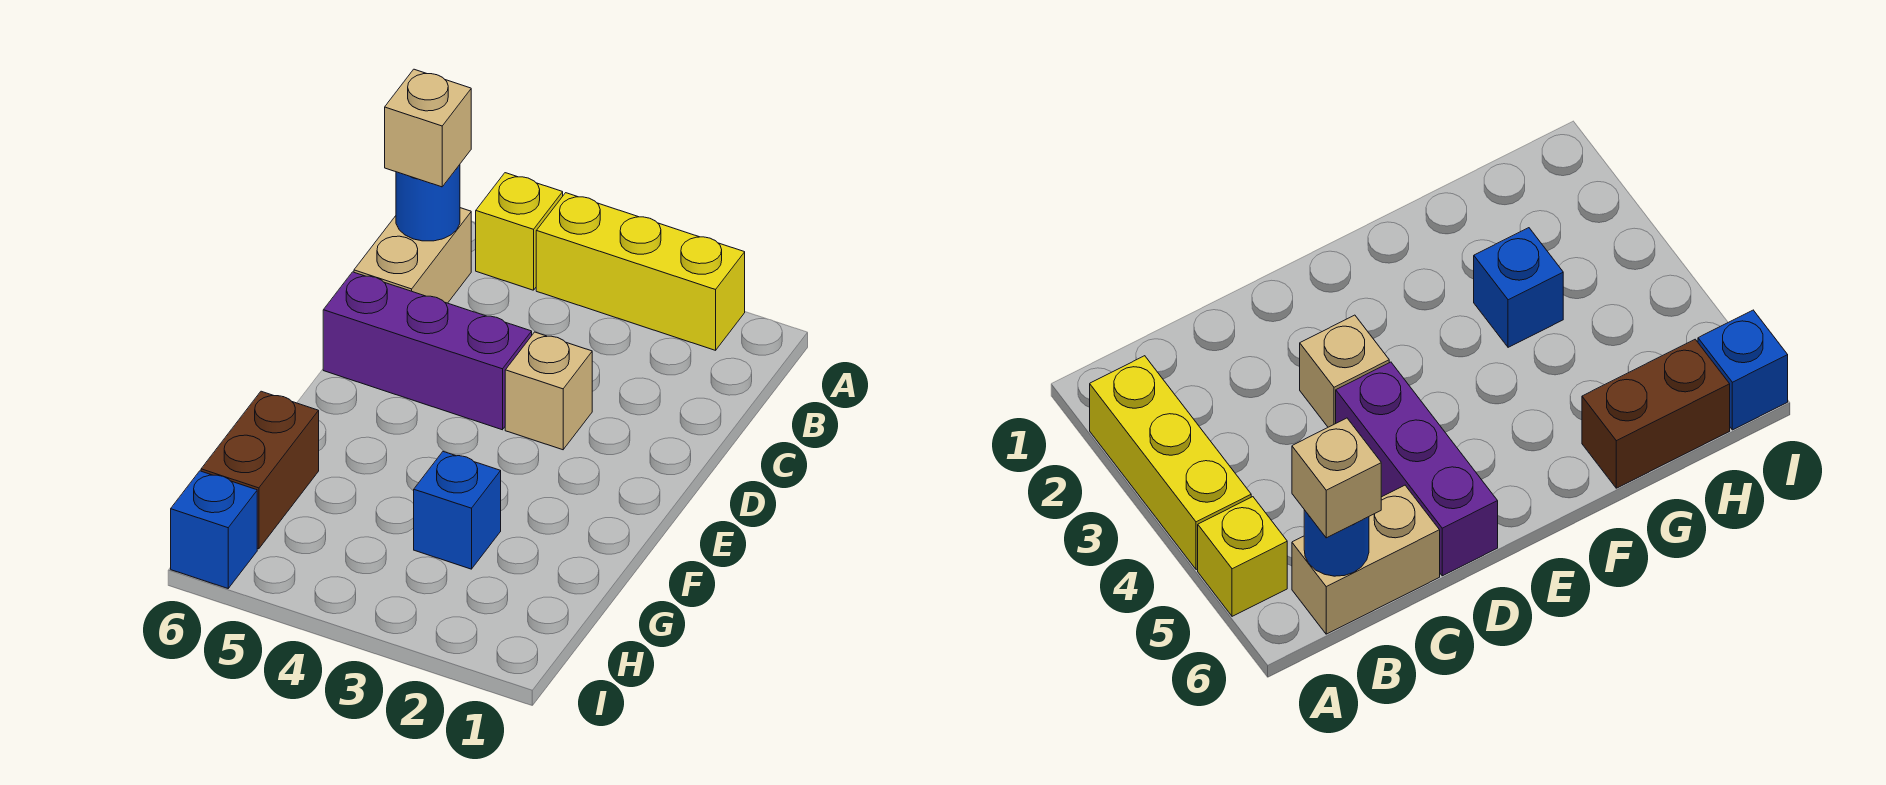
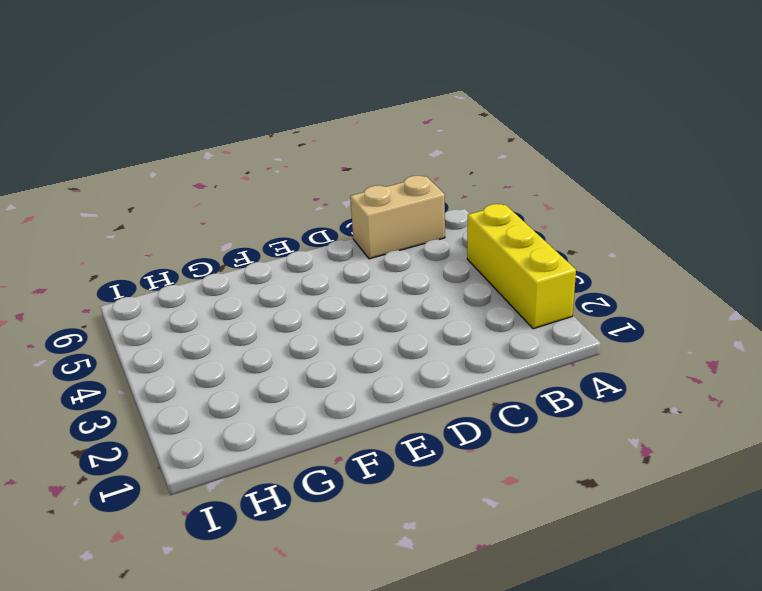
none -> yellow 1x1 brick [476,173,563,290]
none -> tan 1x1 brick [505,332,592,450]

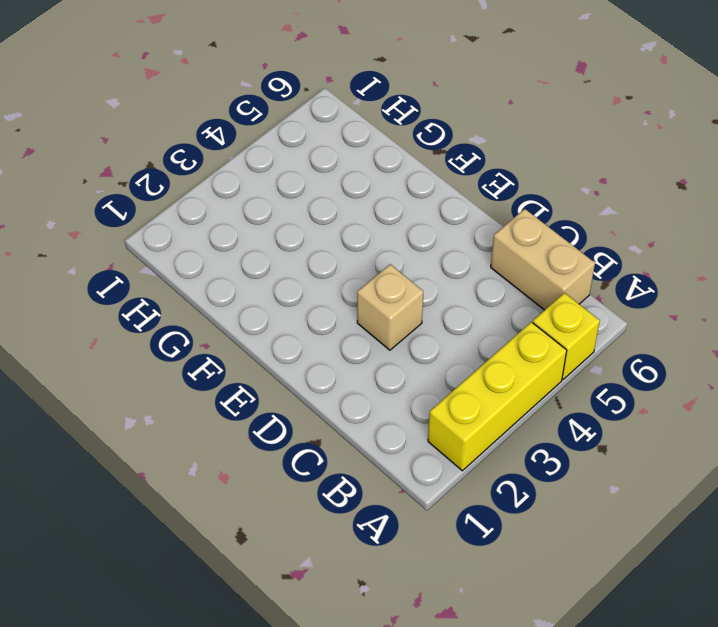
none -> purple 1x3 brick [323,272,532,430]
none -> blue 1x1 brick [414,452,501,569]

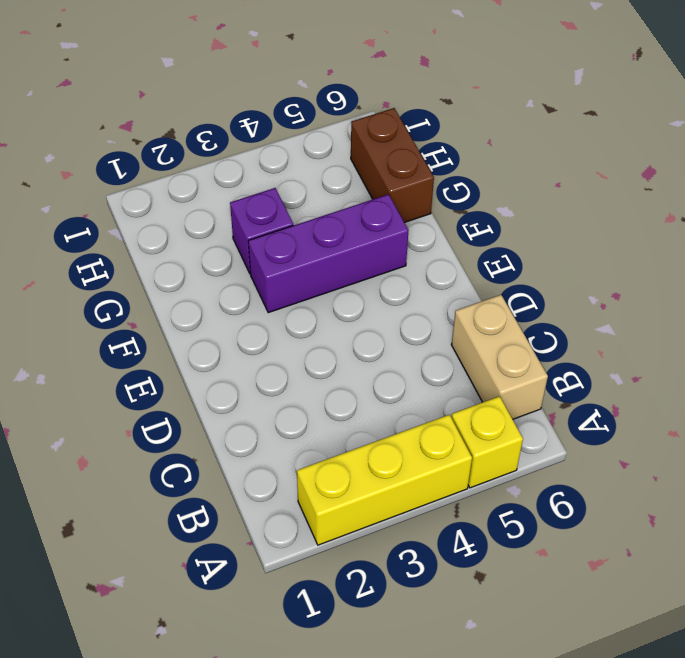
purple 1x3 brick [248,194,408,313] -> purple 1x3 brick moved to [323,272,532,430]
purple 1x1 brick [230,188,293,274] -> blue 1x1 brick [414,452,501,569]
none -> tan 1x1 brick [505,332,592,450]
none -> blue 1x1 brick [171,471,257,588]

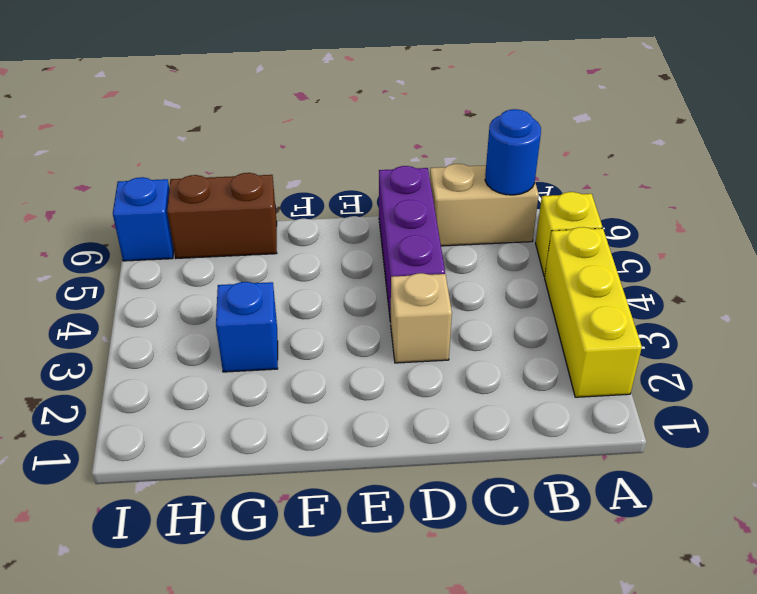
none -> tan 1x1 brick [385,69,471,187]

